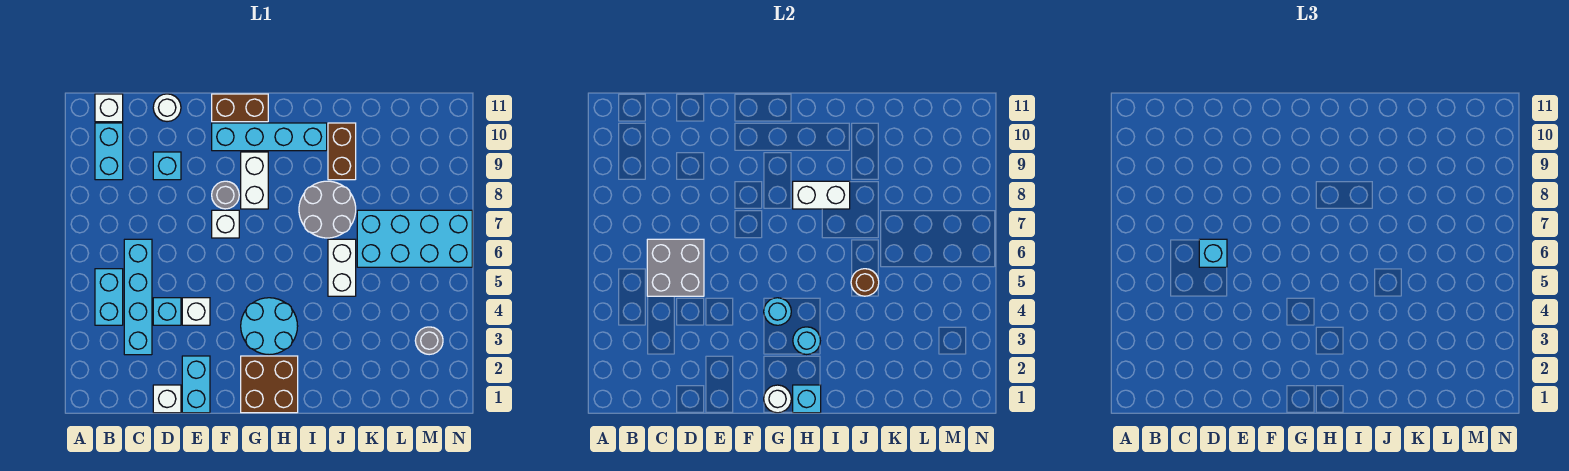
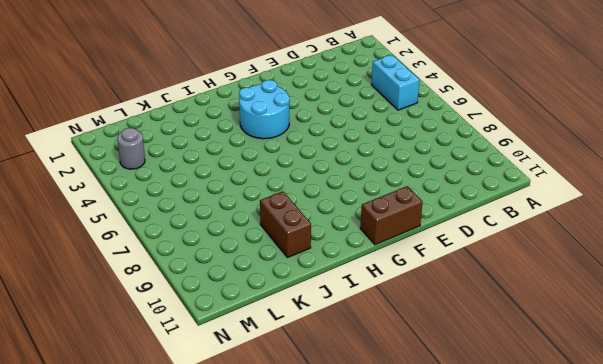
none -> cyan 1x2 brick [95,123,123,180]
none -> white 1x1 brick [95,94,123,122]
none -> cyan 1x4 brick [124,239,152,355]
none -> white 1x1 brick [153,385,181,413]

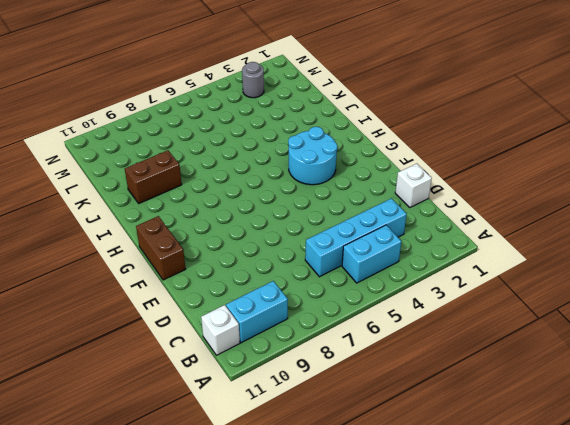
none -> cyan 1x1 brick [153,298,181,325]
none -> cyan 1x1 brick [153,152,181,180]
none -> white 1x1 round brick [153,94,181,122]
none -> cyan 1x2 brick [182,356,210,413]

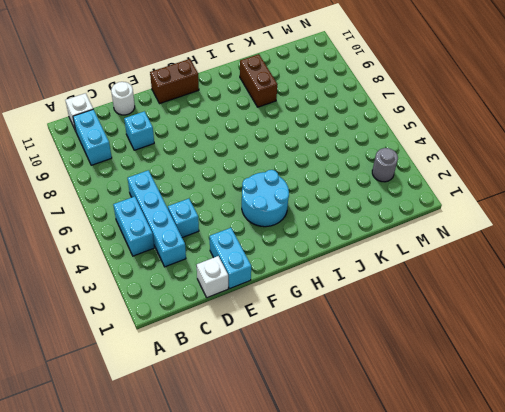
none -> white 1x1 brick [182,298,210,325]
none -> white 1x1 brick [212,210,239,238]
none -> grey 1x1 round brick [212,181,239,209]
none -> cyan 1x4 brick [212,123,327,151]

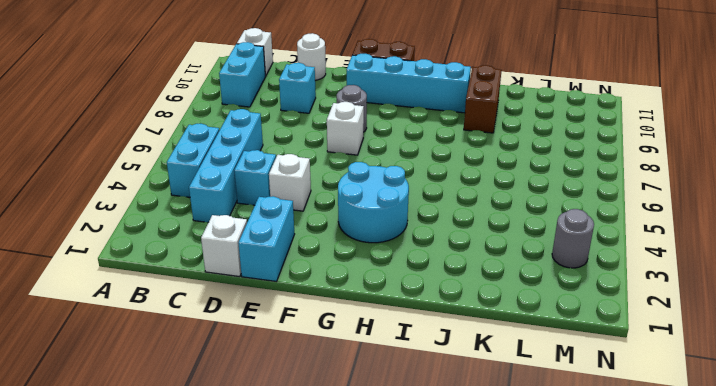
none -> brown 2x2 brick [241,356,298,413]
none -> white 1x2 brick [241,152,268,209]
none -> grey 2x2 round brick [299,181,356,238]
none -> white 1x2 brick [328,239,356,296]

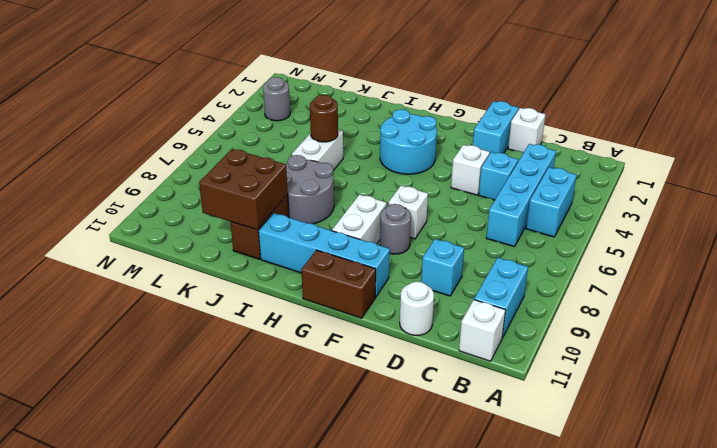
brown 2x2 brick [199,149,288,230] -> brown 2x2 brick moved to [241,356,298,413]
none -> cyan 2x4 brick [357,210,472,267]
none -> grey 2x2 brick [647,239,704,296]
none -> white 1x1 round brick [764,385,791,413]
none -> cyan 1x1 round brick [764,298,791,325]

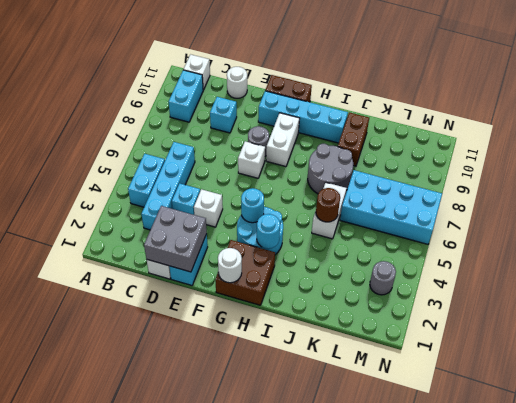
grey 2x2 brick [144,206,207,272] -> grey 2x2 brick moved to [647,239,704,296]
none -> cyan 1x1 brick [793,385,821,413]
none -> white 1x2 brick [793,181,850,209]
none -> cyan 1x1 brick [1199,239,1227,267]

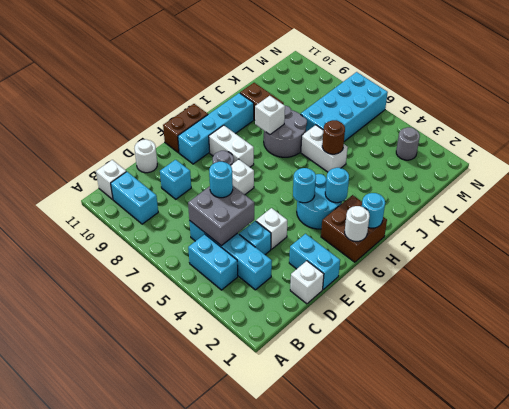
cyan 1x1 round brick [209,162,233,198] -> cyan 1x1 brick [1199,239,1227,267]
cyan 1x1 round brick [362,193,385,228] -> cyan 1x1 brick [793,385,821,413]
white 1x1 brick [255,96,285,135] -> white 1x2 brick [793,181,850,209]

